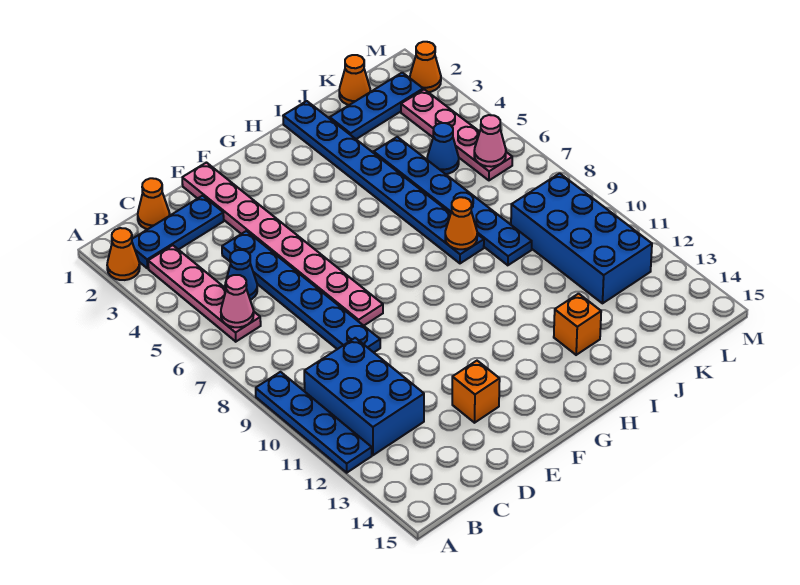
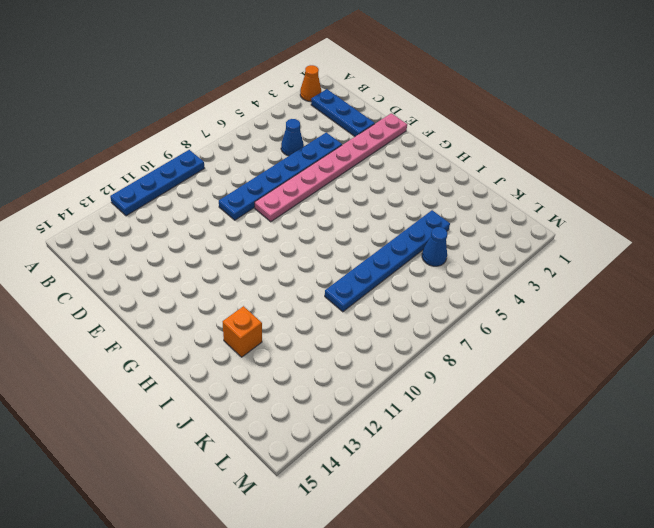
none -> pink 1x4 plate [148,245,261,342]
none -> blue 2x3 brick [304,338,424,455]
none -> orange 1x1 cone [138,178,170,229]

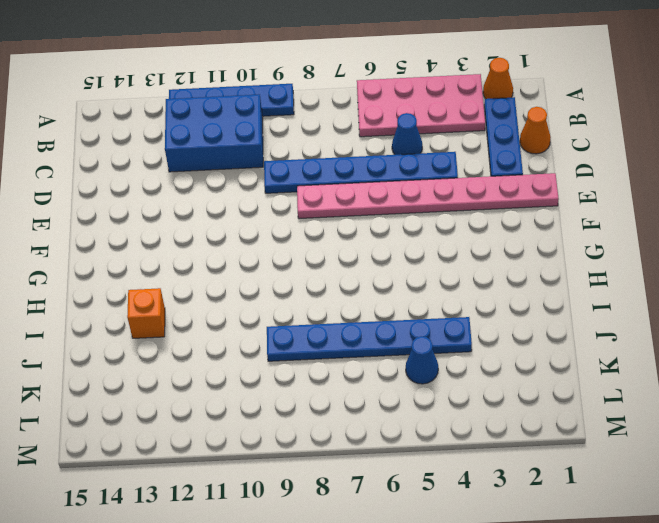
pink 2x4 plate [357,74,485,137] -> pink 1x4 plate [148,245,261,342]
none -> orange 1x1 brick [452,361,500,423]
none -> blue 1x8 plate [283,101,484,263]
none -> blue 1x3 plate [330,73,423,139]

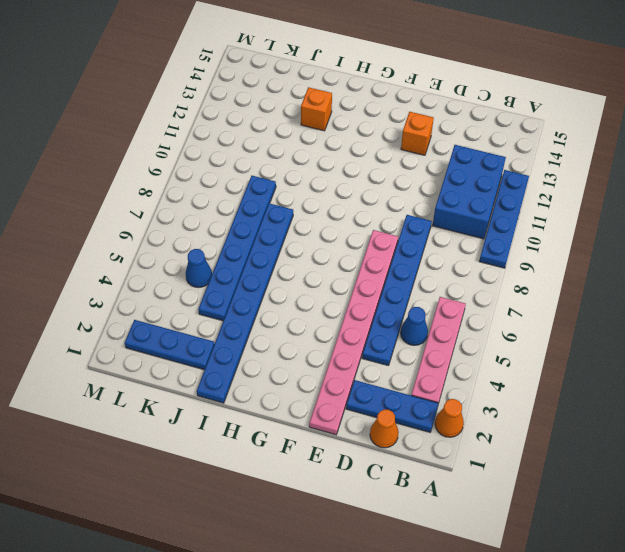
none -> orange 1x1 cone [339,55,370,105]
none -> blue 2x4 brick [511,173,652,303]
none -> pink 1x4 plate [401,89,512,180]

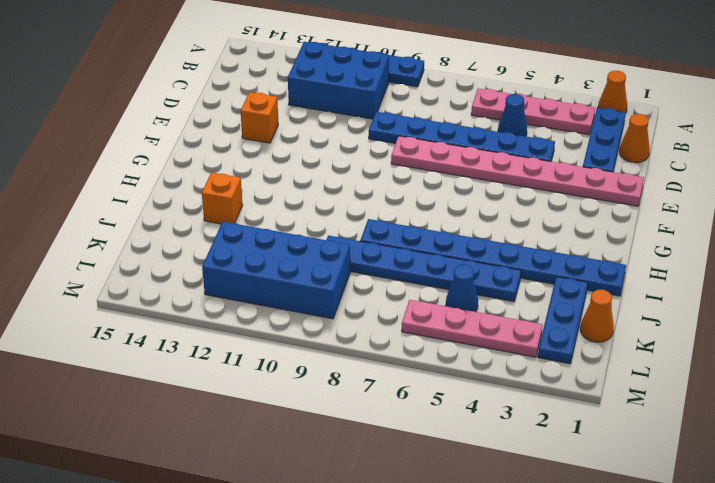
none -> orange 1x1 cone [410,42,441,92]
none -> pink 1x1 cone [221,275,254,327]
none -> orange 1x1 cone [445,197,477,249]

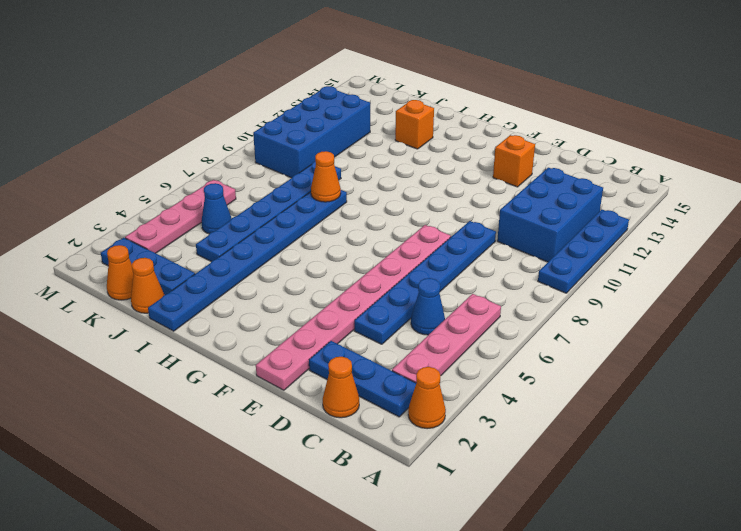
orange 1x1 cone [131,258,164,313] -> orange 1x1 cone moved to [410,42,441,92]
none -> pink 1x1 cone [221,275,254,327]
none -> pink 1x1 cone [474,115,506,167]

